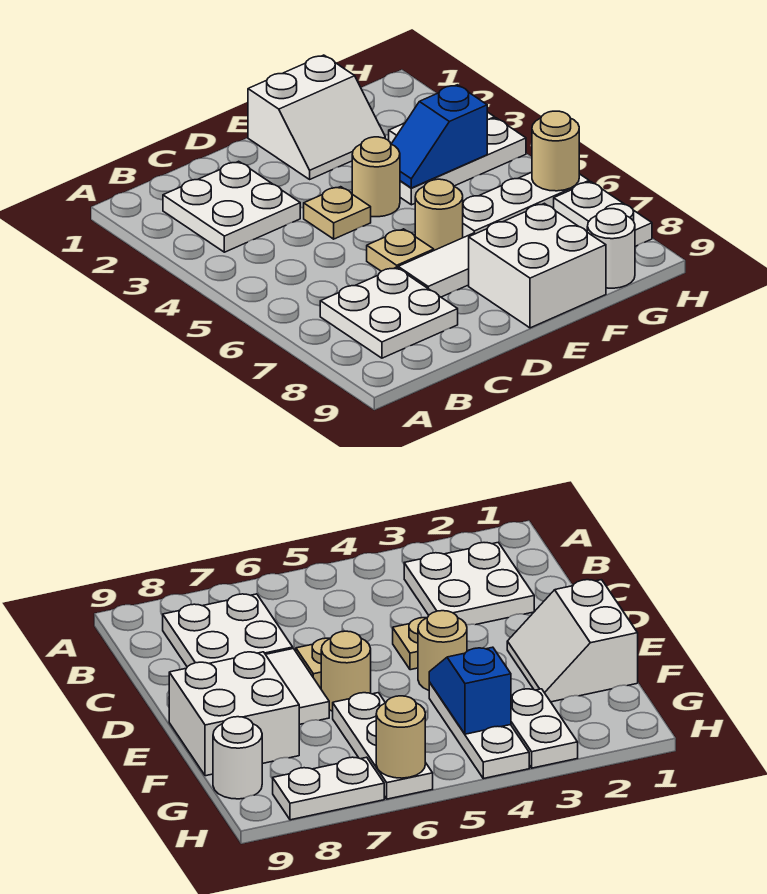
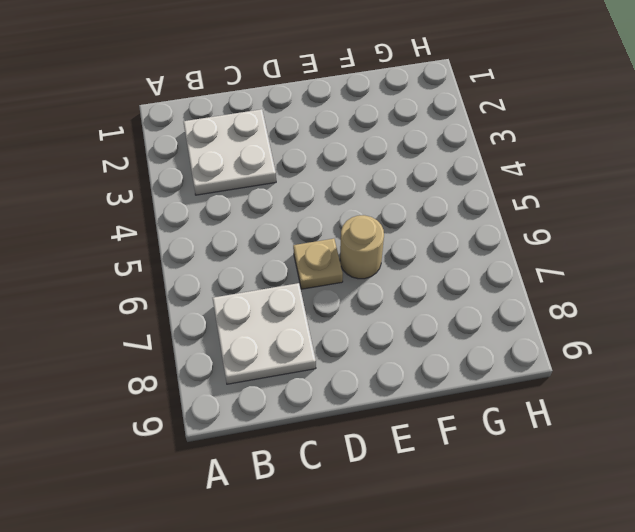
none -> tan 1x1 plate [304,187,371,239]
none -> white 1x2 tile [398,233,475,297]
none -> white 2x2 slope [248,55,385,179]

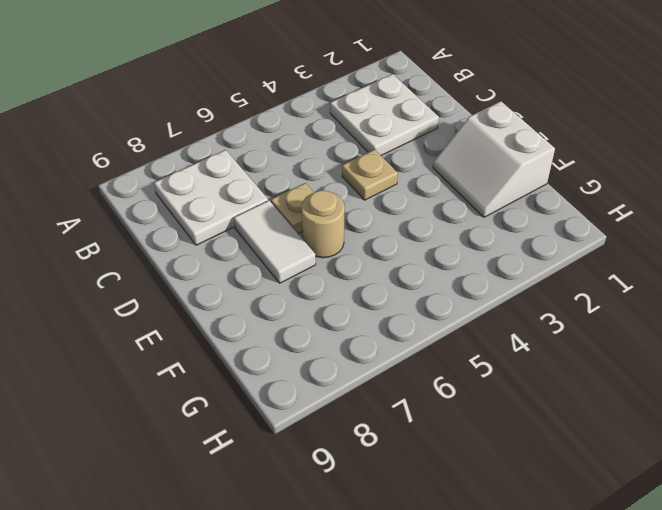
none -> tan 1x1 round brick [352,137,400,217]
none -> white 2x2 brick [469,203,606,328]
none -> white 1x3 plate [400,118,526,205]

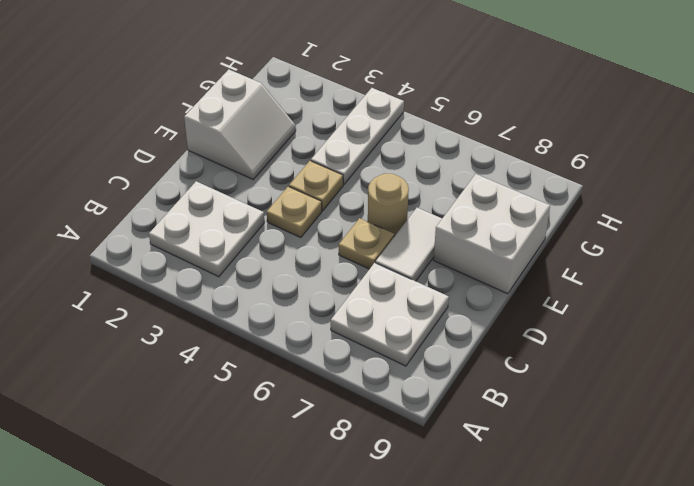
tan 1x1 plate [289,161,343,211] -> tan 1x1 round brick [352,137,400,217]
none -> white 1x3 plate [463,172,589,238]
none -> white 1x2 plate [511,689,578,768]
none -> white 1x1 round brick [587,209,635,288]

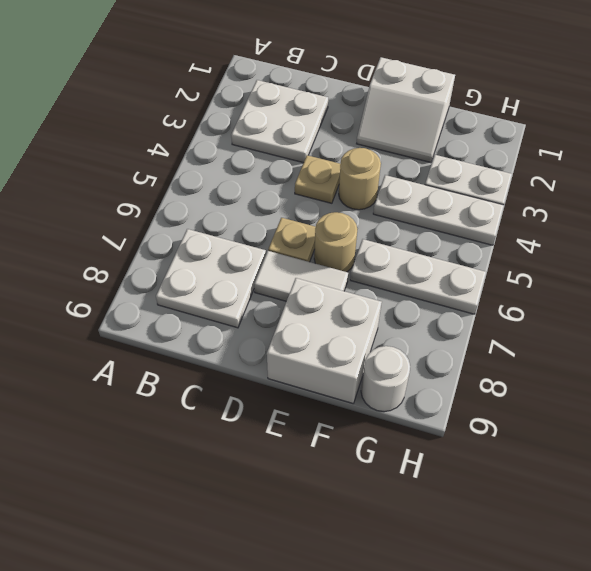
none -> white 1x2 plate [554,182,652,246]
none -> blue 1x2 slope [392,85,487,188]
none -> tan 1x1 round brick [532,111,579,191]

